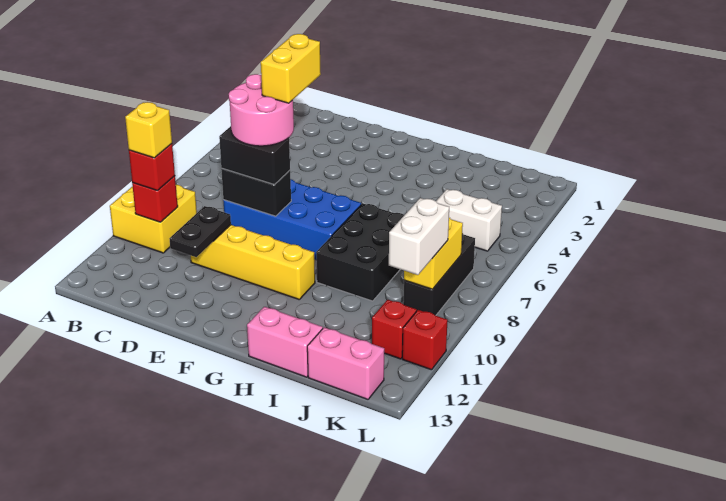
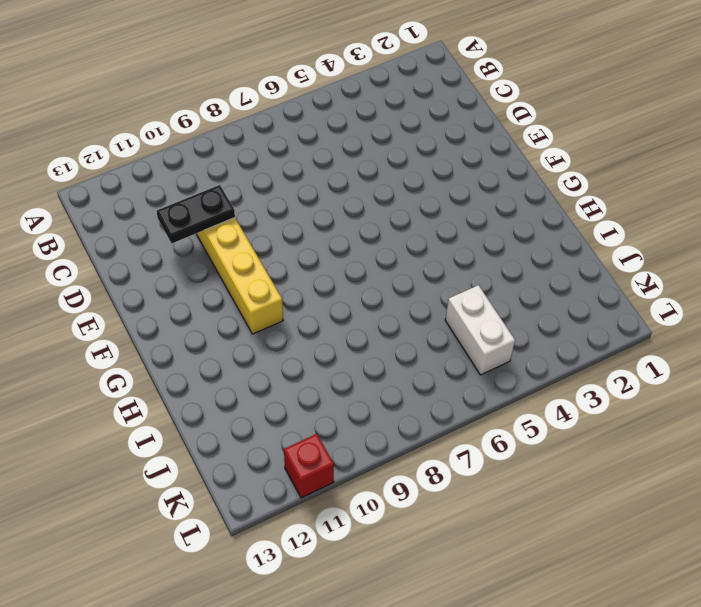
none -> yellow 2x2 brick [110,185,197,253]
none -> blue 2x4 brick [223,179,361,260]
none -> black 2x3 brick [316,203,404,301]

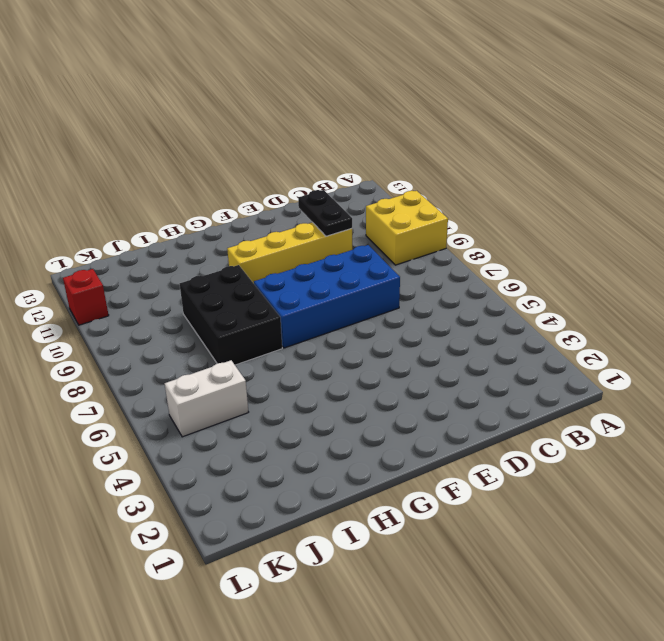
none -> pink 1x2 brick [247,307,323,377]
none -> pink 1x2 brick [307,327,384,399]
none -> black 1x3 brick [403,233,475,316]

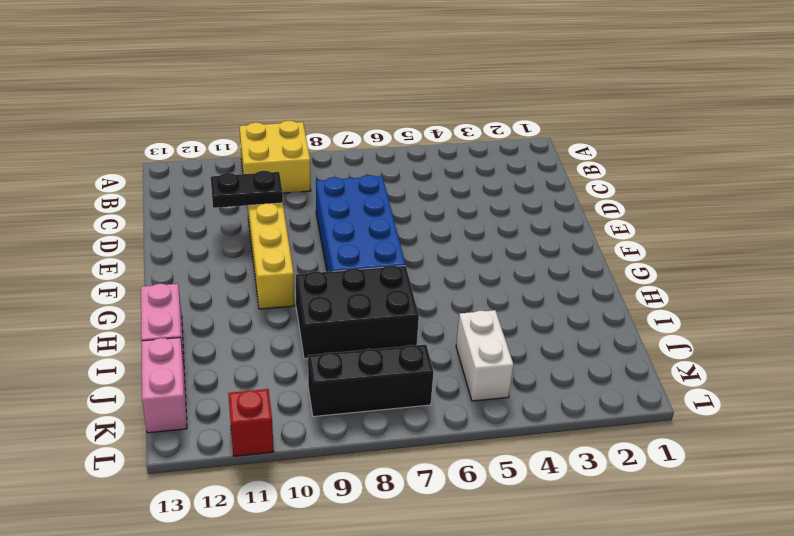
none -> red 1x1 brick [372,300,416,359]
none -> red 1x1 brick [132,176,178,222]
none -> black 1x2 brick [221,169,291,216]

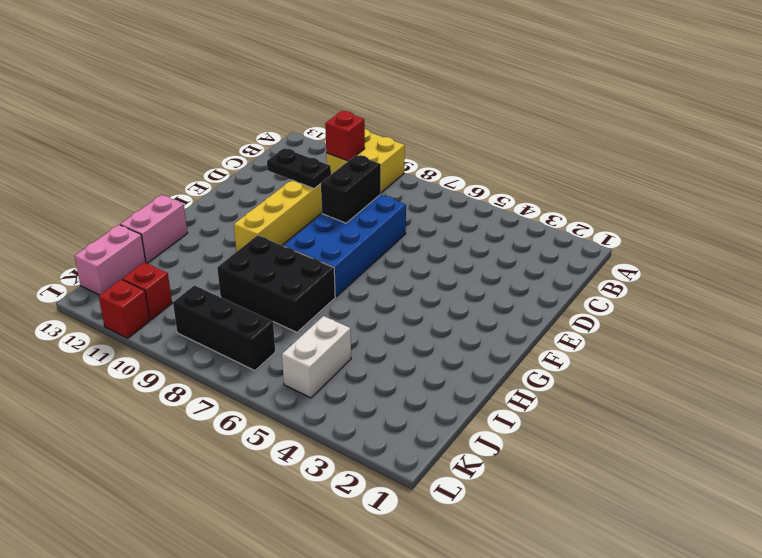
none -> yellow 1x2 brick [404,218,463,289]
none -> red 1x1 brick [129,144,175,191]
none -> black 1x2 brick [219,126,290,185]

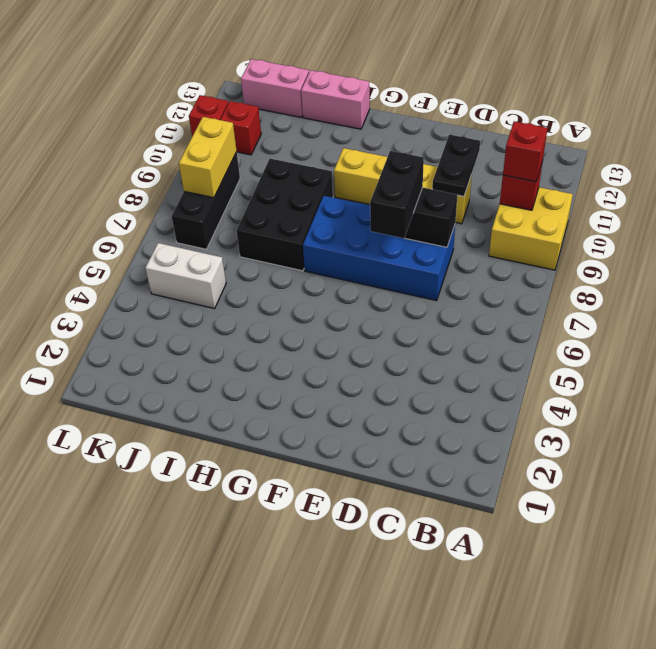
black 1x2 brick [370,151,424,238] -> black 1x2 brick turned to [219,126,290,185]
none -> white 1x2 brick [389,198,449,275]
none -> yellow 1x1 brick [125,102,172,158]
none -> pink 2x2 round brick [229,74,294,146]

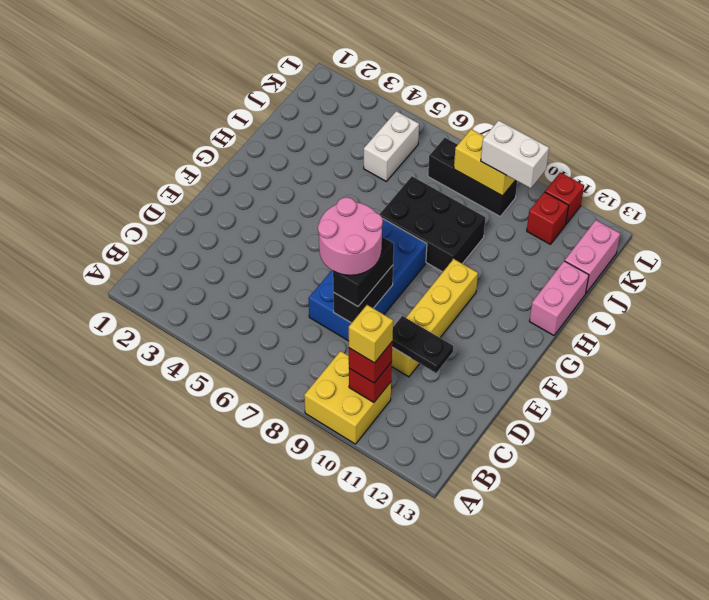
none -> yellow 1x2 brick [261,34,321,103]

